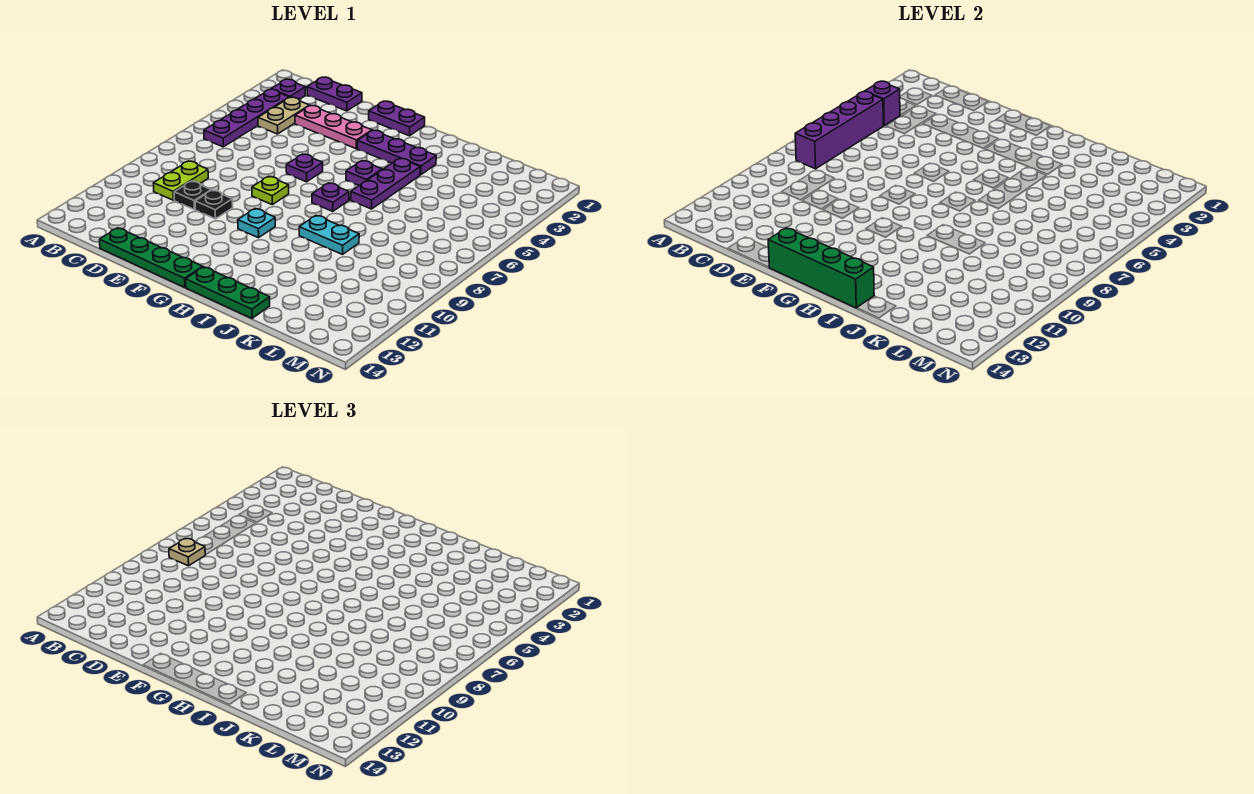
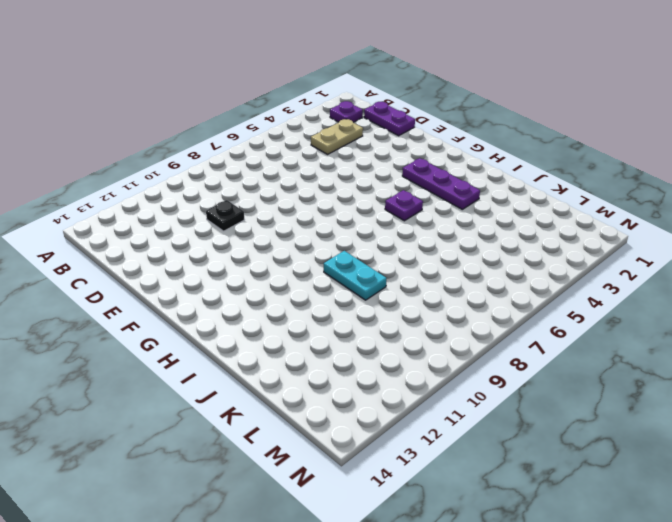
none -> purple 1x4 plate [204,89,289,147]
none -> lime 1x2 plate [154,161,208,200]
none -> pink 1x3 plate [295,106,372,149]

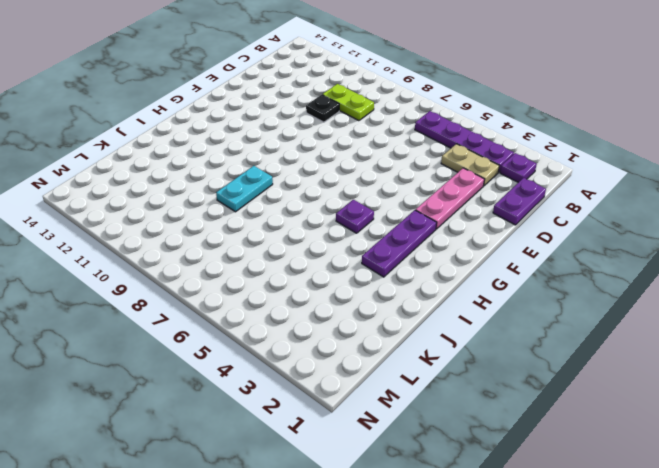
none -> green 1x4 plate [100,228,202,287]
none -> black 1x1 plate [195,190,233,219]
none -> purple 1x2 plate [369,101,425,136]

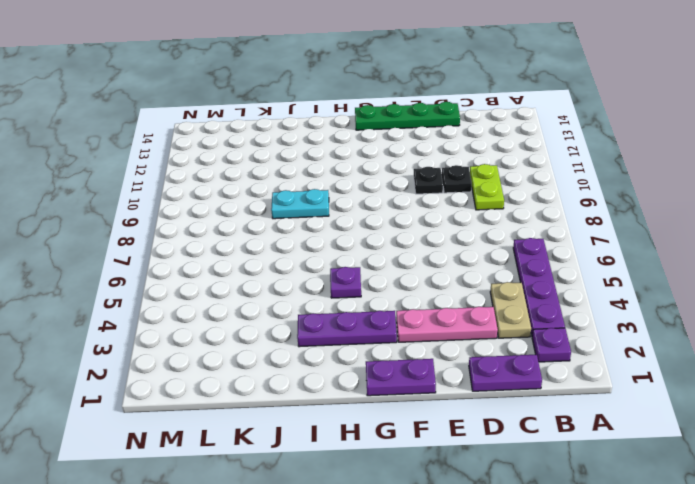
none -> purple 1x1 plate [286,154,323,182]
none -> lime 1x1 plate [252,176,289,205]
none -> cyan 1x1 plate [238,209,275,238]

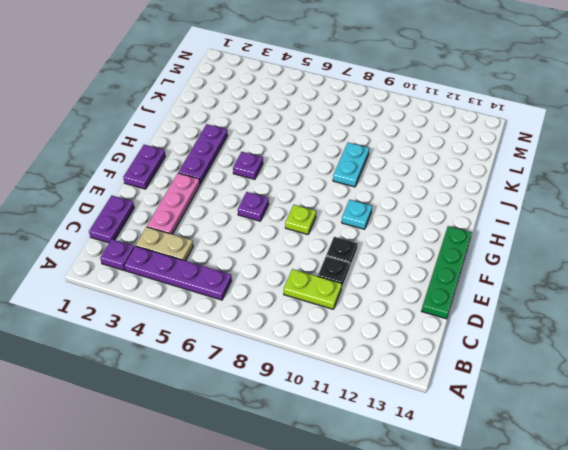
none -> purple 1x1 plate [312,183,349,211]
none -> green 1x3 plate [186,267,270,318]
none -> purple 1x3 plate [351,158,420,209]

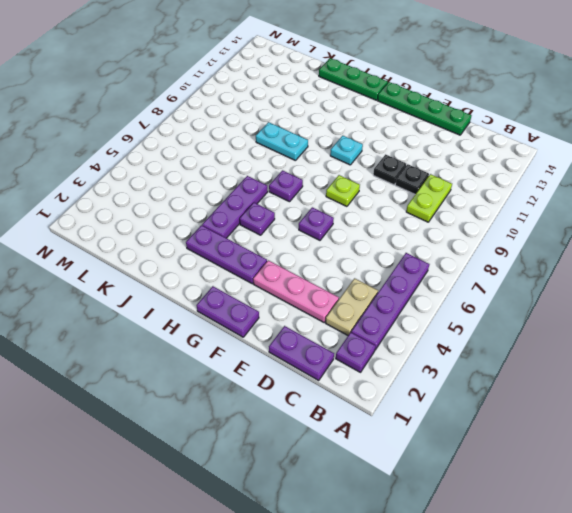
none -> purple 1x1 brick [865,81,900,125]
none -> purple 1x4 brick [795,92,884,169]
none -> green 1x4 brick [768,228,874,308]

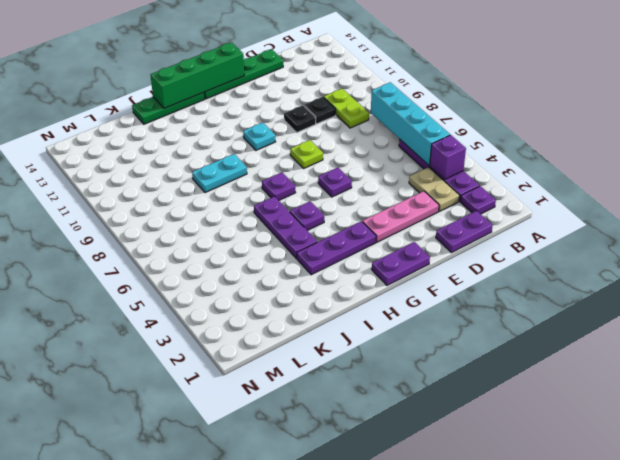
cyan 1x4 brick [371,82,450,165] -> purple 1x4 brick [795,92,884,169]
none -> tan 1x1 plate [169,539,205,566]

